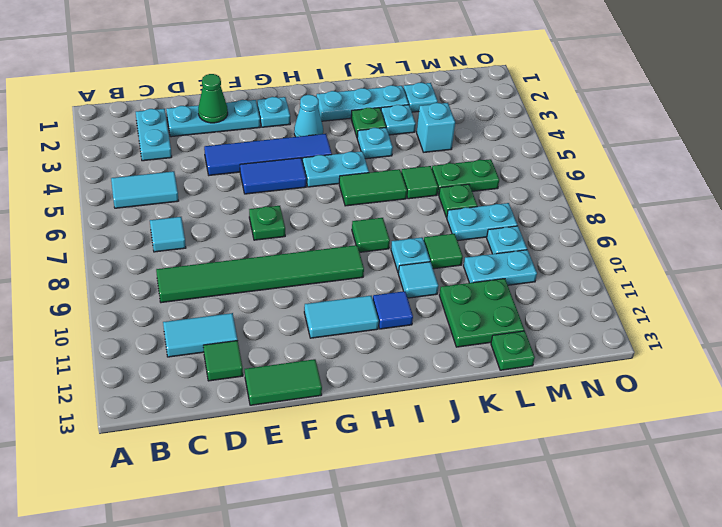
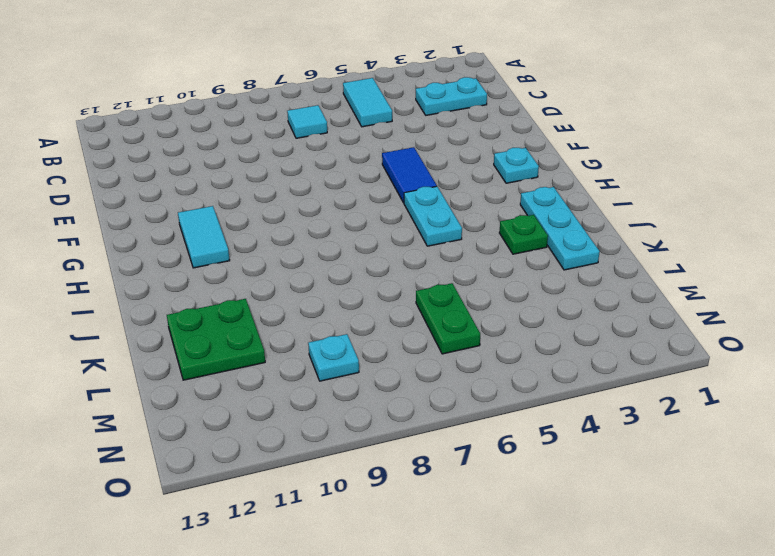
none -> green 1x6 tile [156,245,364,303]
none -> cyan 1x2 tile [163,313,238,357]
none -> cyan 1x3 plate [166,100,260,137]
none -> green 1x1 tile [203,341,243,381]

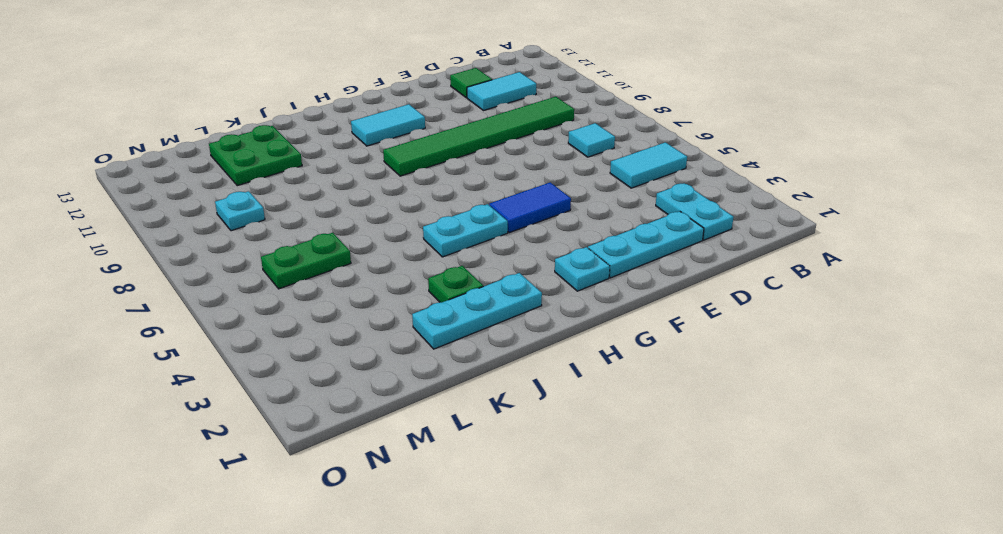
none -> blue 1x4 tile [204,134,332,175]
none -> green 1x2 tile [245,359,322,405]
none -> green 1x1 plate [249,206,285,240]
none -> cyan 1x1 cone [294,95,323,137]

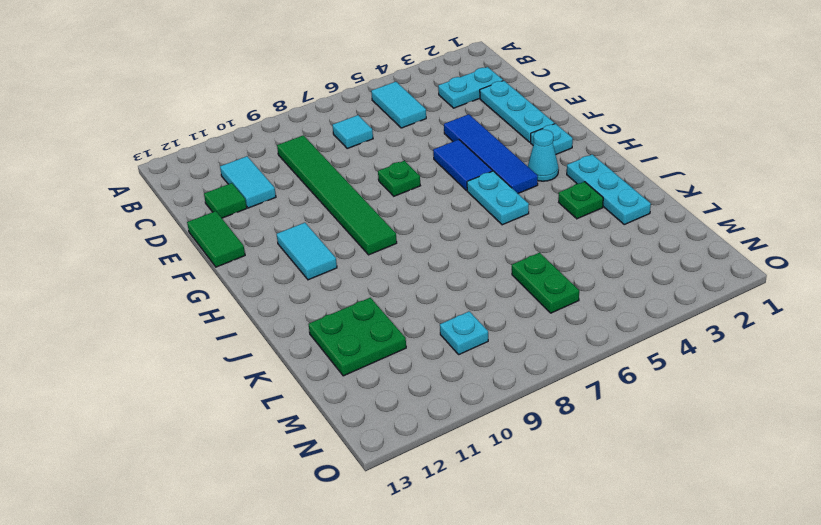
none -> green 1x2 tile [339,169,407,206]
none -> green 1x1 tile [352,218,390,252]
none -> blue 1x1 tile [373,291,413,329]
none -> cyan 1x1 plate [357,128,393,159]

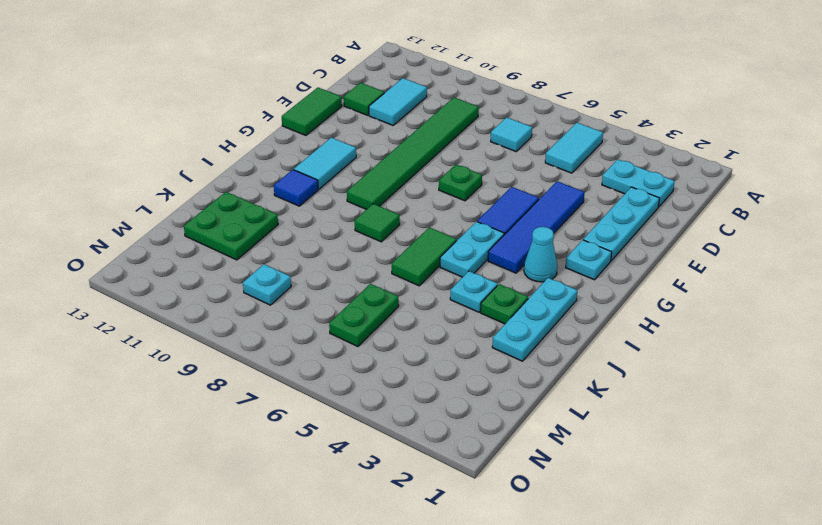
none -> cyan 1x1 plate [391,237,430,273]
none -> cyan 1x1 tile [398,262,438,298]
none -> cyan 1x1 plate [381,105,416,135]
none -> green 1x1 tile [401,166,438,199]

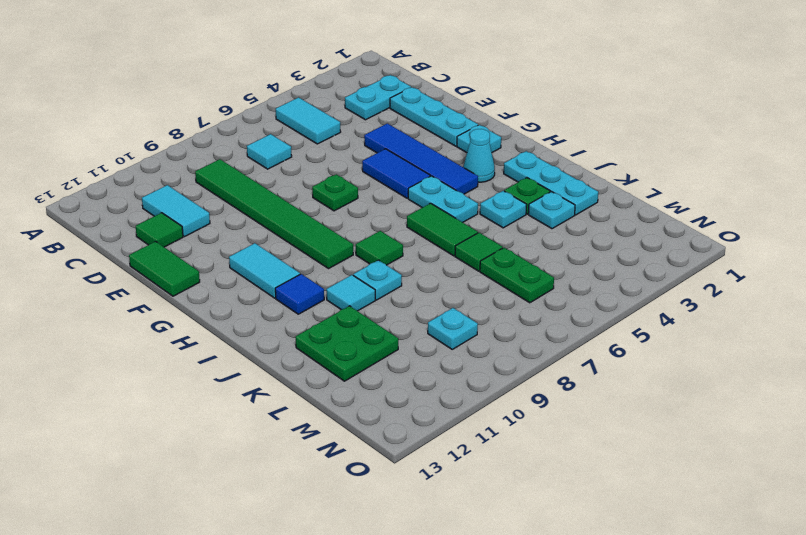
none -> green 1x1 tile [424,234,463,269]
none -> cyan 1x1 plate [403,83,438,112]
none -> cyan 1x1 brick [417,103,455,152]
none -> green 1x1 plate [439,184,477,217]

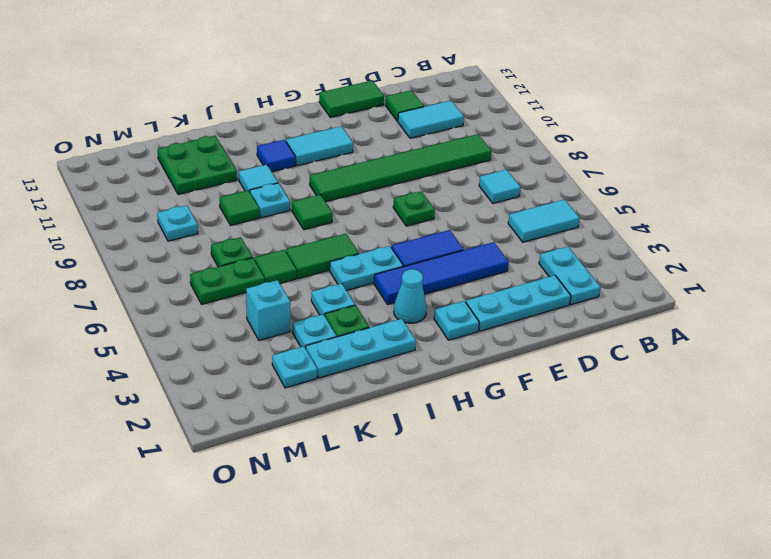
none -> cyan 1x2 plate [447,203,518,241]
none -> cyan 1x2 plate [464,250,537,285]
none -> green 1x1 plate [491,331,535,370]
none -> green 1x1 cone [198,74,228,123]

